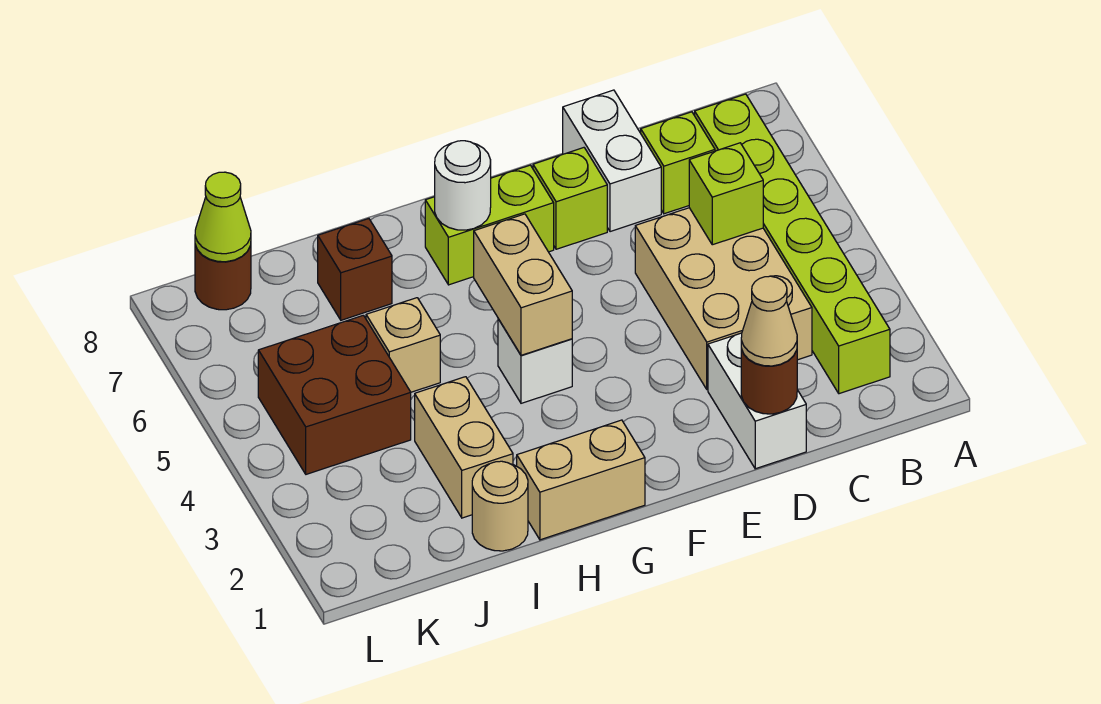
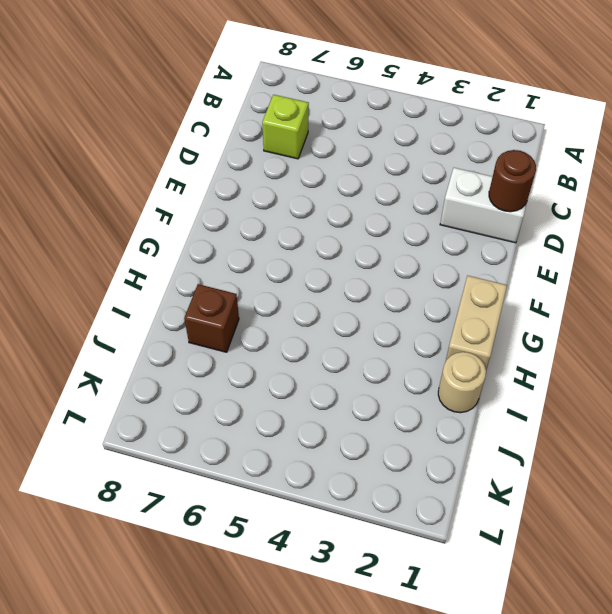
none -> lime 1x6 brick [695,94,890,394]
none -> tan 2x3 brick [635,208,812,390]
none -> white 1x2 brick [563,90,661,232]

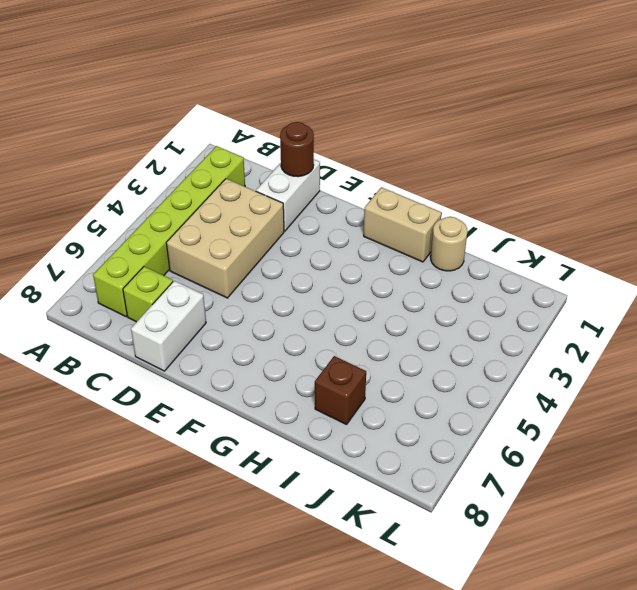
none -> lime 1x1 brick [533,148,607,249]
none -> lime 1x2 brick [425,165,554,285]
none -> white 1x1 brick [498,319,572,403]

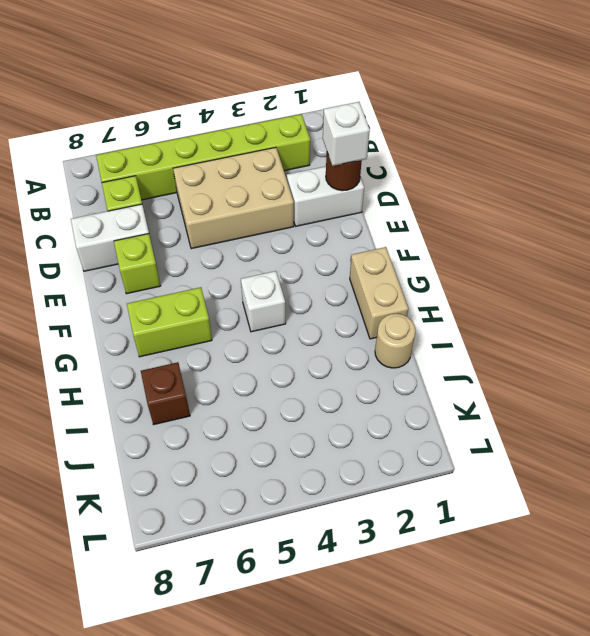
white 1x1 brick [323,102,370,166] -> tan 1x1 cone [741,276,797,366]
lime 1x2 brick [127,287,212,357] -> lime 1x2 brick turned to [425,165,554,285]
none -> tan 1x2 brick [415,377,513,518]
none -> tan 1x1 brick [366,298,440,392]
none -> brown 2x2 brick [258,315,411,474]

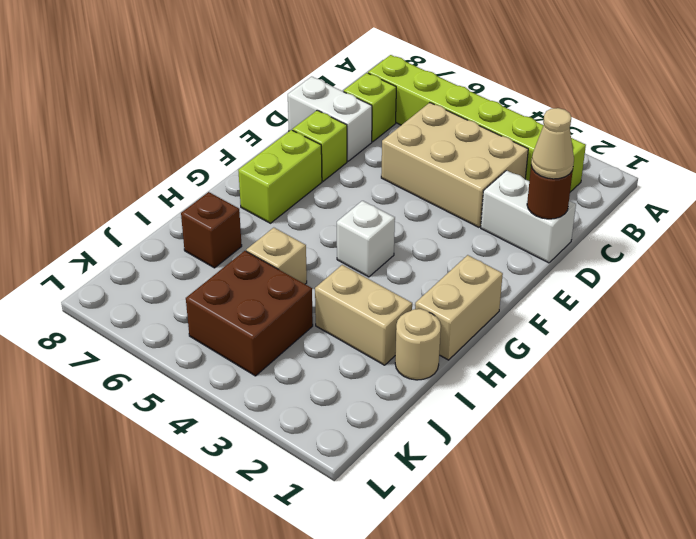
none -> brown 1x1 round brick [195,245,251,310]
none -> lime 1x1 brick [689,143,763,245]
none -> tan 1x2 brick [474,214,572,355]

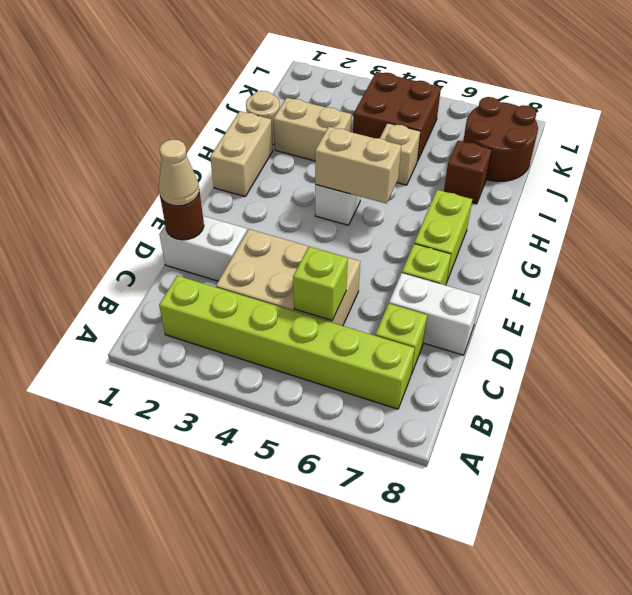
brown 2x2 round brick [463,97,538,182] -> brown 1x1 round brick [195,245,251,310]
none -> white 1x1 round brick [435,141,491,230]
none -> lime 1x1 cone [195,172,251,262]

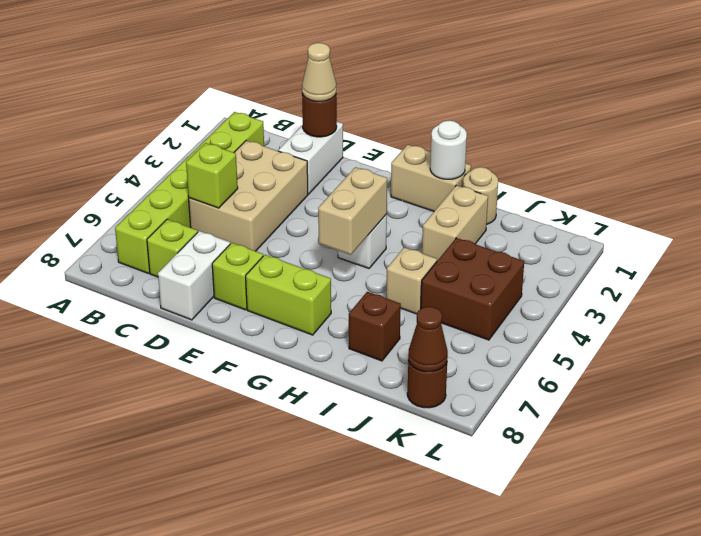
white 1x1 round brick [430,121,467,179] -> white 1x1 round brick moved to [435,141,491,230]
brown 1x1 cone [408,307,448,372] -> lime 1x1 cone [195,172,251,262]

